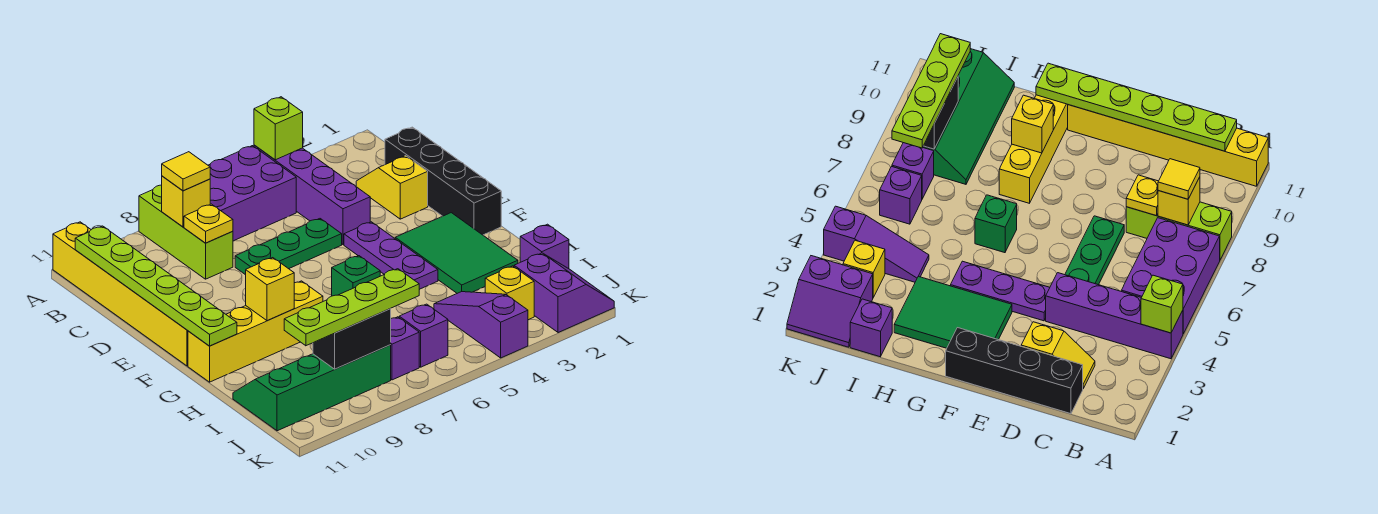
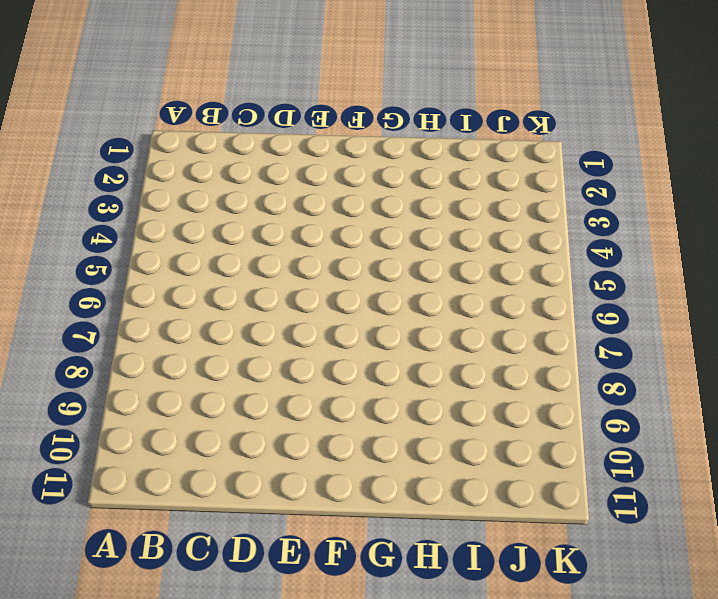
none -> purple 1x4 brick [254,145,370,244]
none -> purple 2x3 brick [208,146,296,241]
none -> lime 1x3 brick [139,185,233,279]

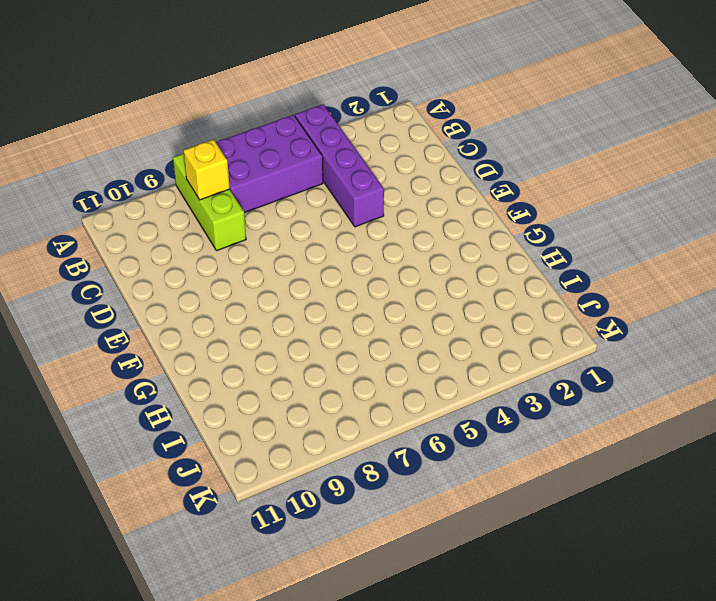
none -> yellow 1x6 brick [53,222,188,366]
none -> black 1x4 brick [385,127,501,235]
none -> yellow 1x2 slope [356,156,428,219]

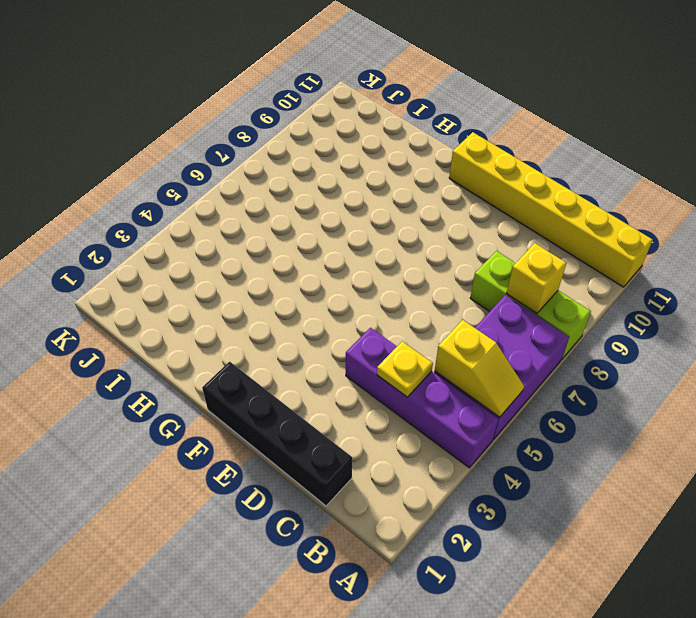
yellow 1x2 slope [435,320,524,417] -> yellow 1x2 slope moved to [356,156,428,219]
yellow 1x1 plate [377,341,433,397] -> yellow 1x1 plate moved to [184,204,233,243]
none -> green 1x3 plate [235,219,342,275]
none -> purple 1x3 plate [344,222,438,289]
none -> green 2x3 tile [395,213,518,293]

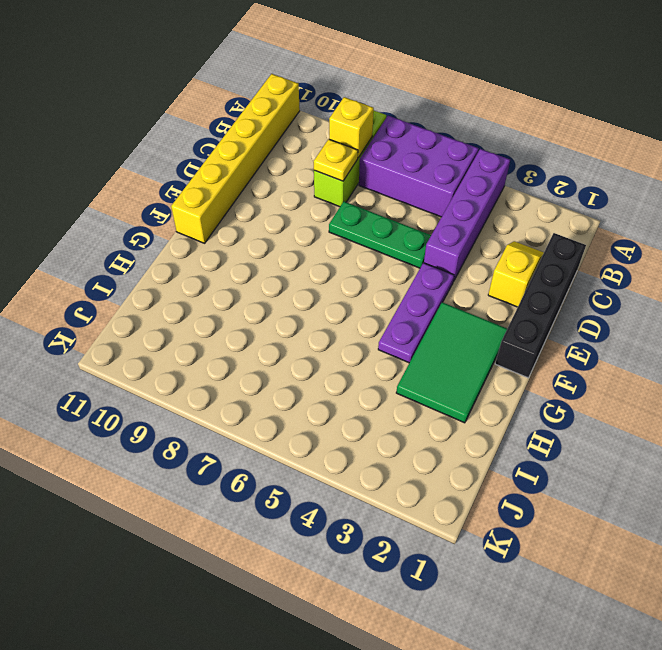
none -> green 1x1 brick [332,256,380,296]
none -> yellow 1x4 brick [188,281,323,382]
none -> purple 1x1 brick [520,224,569,269]

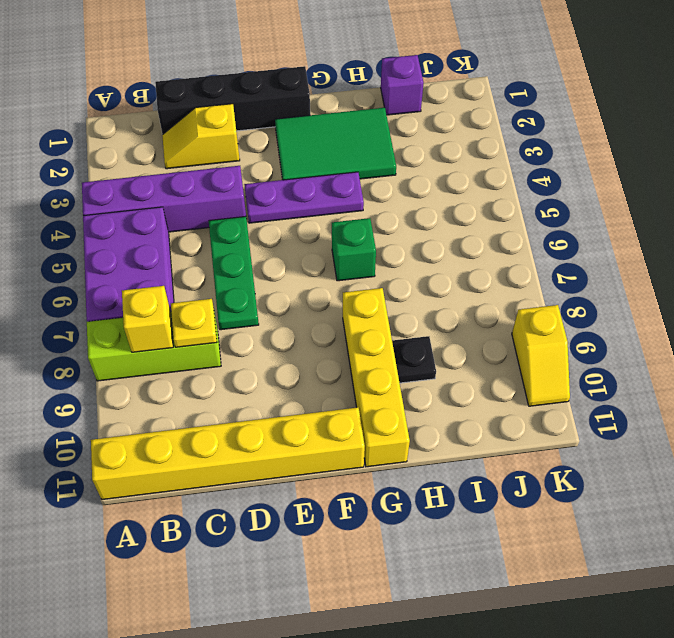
black 1x1 plate [392,336,436,383] -> none
yellow 1x2 slope [512,305,570,406] -> none
none -> purple 1x3 slope [434,292,528,358]
none -> green 2x4 slope [233,345,391,431]
none -> purple 2x2 slope [514,253,614,333]

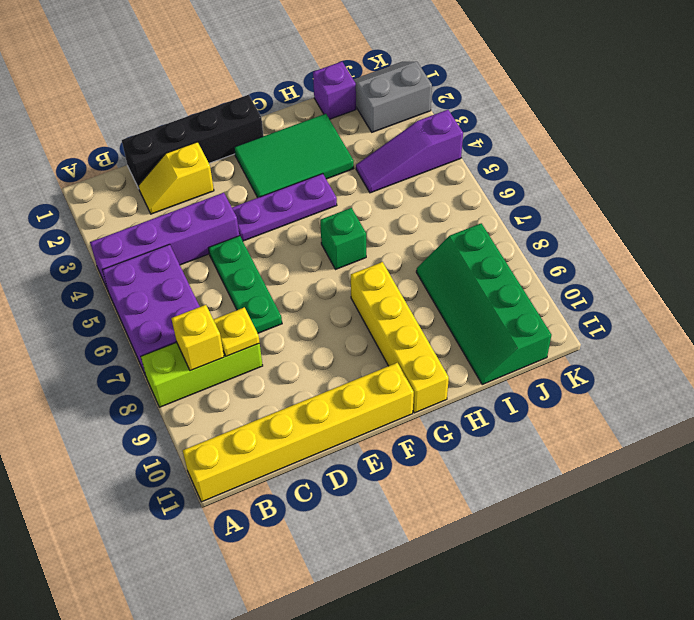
grey 2x2 slope [353,62,432,132] -> purple 2x2 slope [514,253,614,333]
none -> yellow 1x1 brick [485,266,534,320]
none -> purple 1x1 brick [399,304,448,367]
none -> purple 1x1 brick [391,317,419,380]

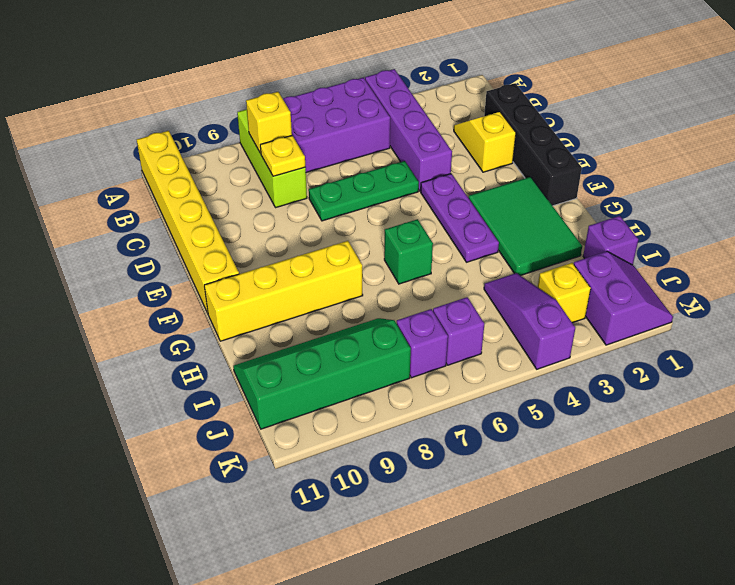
none -> lime 1x1 brick [254,97,303,160]
none -> lime 1x6 plate [75,226,237,346]
none -> yellow 1x1 brick [246,258,294,321]

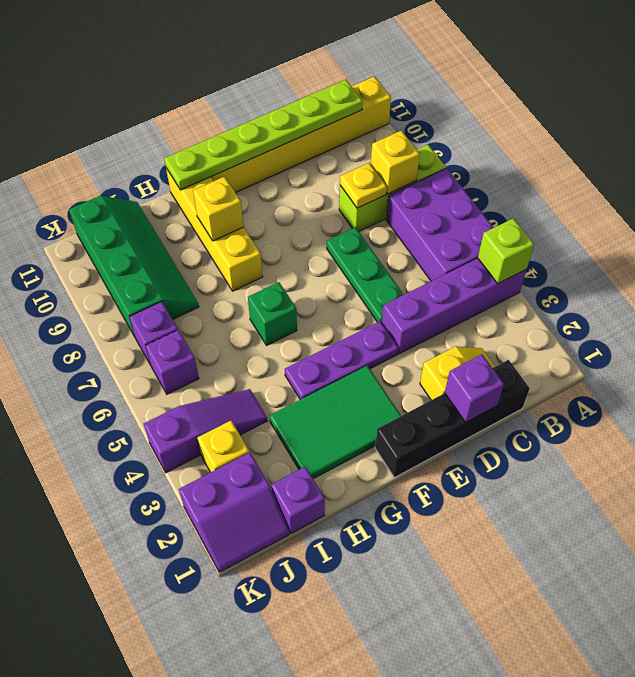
purple 1x1 brick [445,354,504,422] -> none
none -> black 1x2 brick [313,309,391,369]
none -> yellow 1x1 tile [162,152,210,191]
none -> lime 1x4 plate [284,269,419,346]

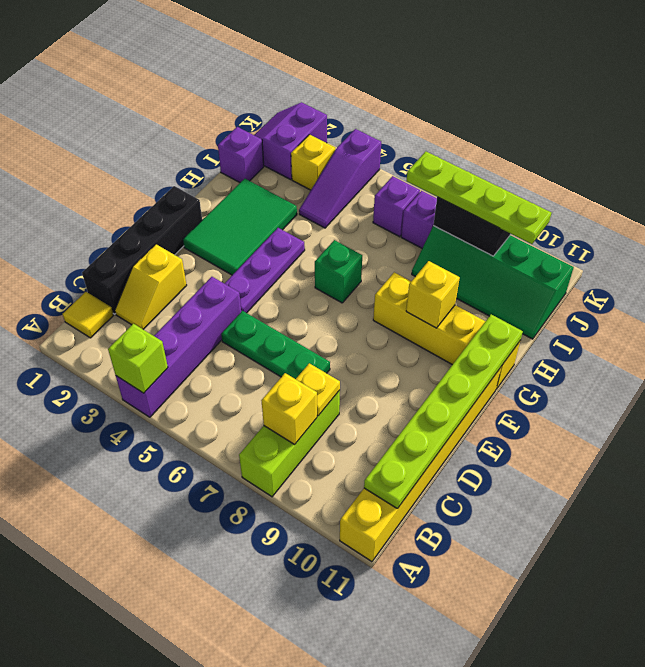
yellow 1x1 tile [63,292,114,338] -> yellow 1x1 tile moved to [162,152,210,191]
none -> purple 2x3 brick [208,146,296,241]

